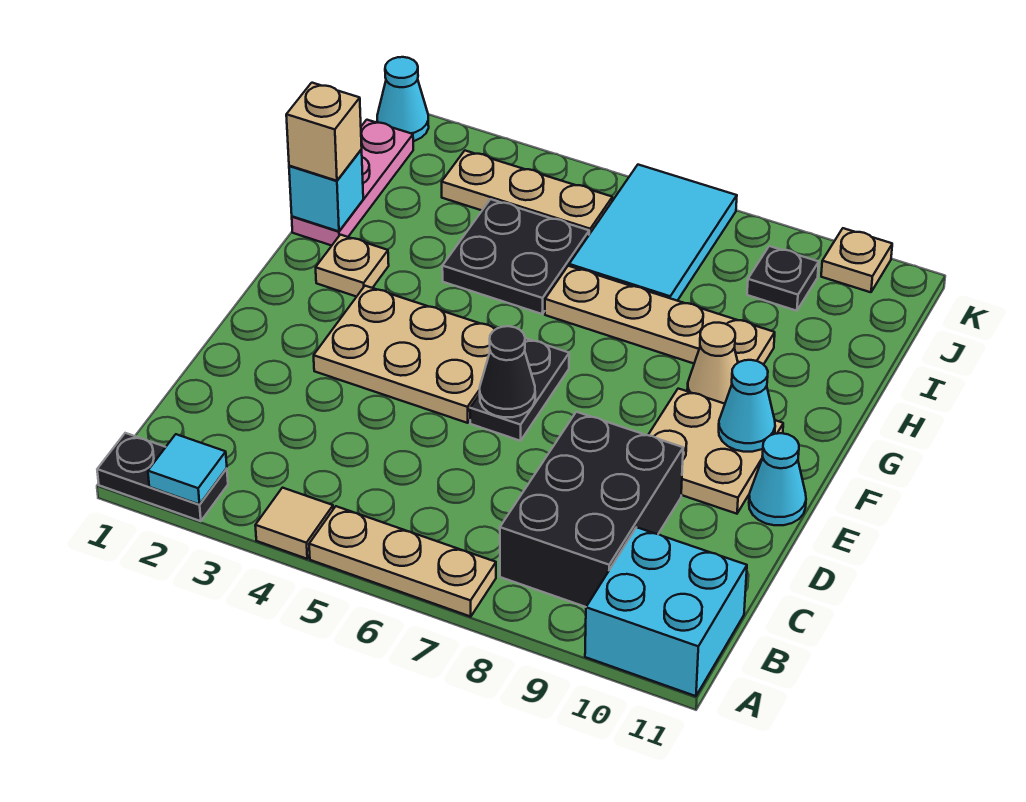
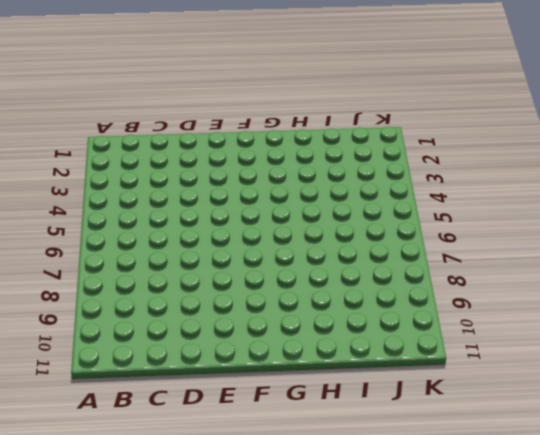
none -> black 1x2 plate [97,433,228,521]
none -> tan 1x1 tile [255,488,333,559]
none -> tan 1x3 plate [309,506,496,617]

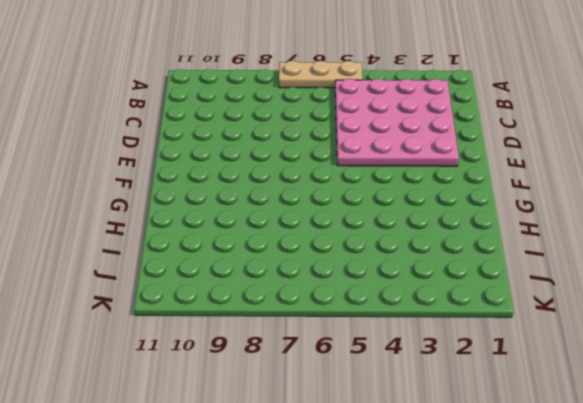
pink 4x4 plate [335,79,459,166] -> tan 2x3 plate [314,286,496,423]
none -> black 1x2 plate [97,433,228,521]
none -> tan 1x1 tile [255,488,333,559]
none -> cyan 2x2 brick [585,527,747,696]

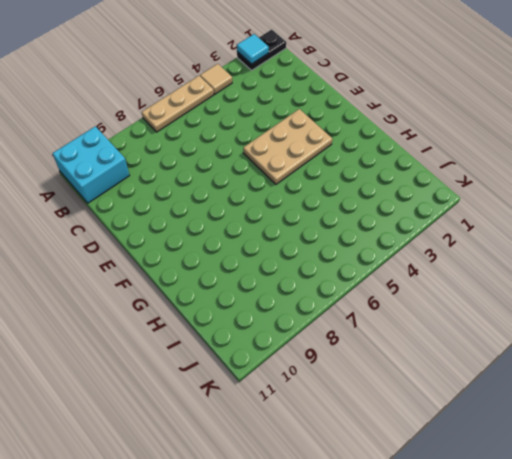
none -> black 2x3 brick [500,412,683,607]
none -> black 1x2 plate [470,338,569,441]
none -> tan 2x2 plate [648,389,783,514]

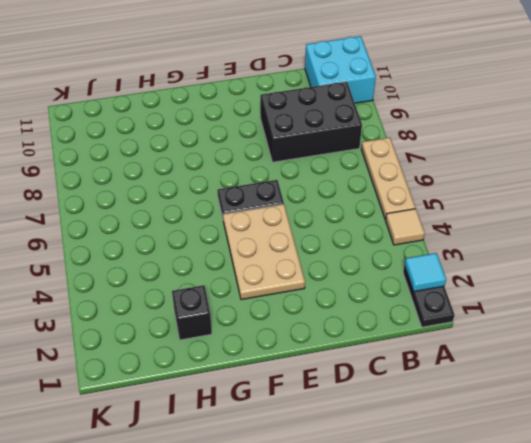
black 1x1 brick [172,285,212,340] -> none
none -> tan 2x2 plate [648,389,783,514]
none -> cyan 1x1 cone [749,433,806,525]
none -> tan 1x1 plate [316,235,389,297]

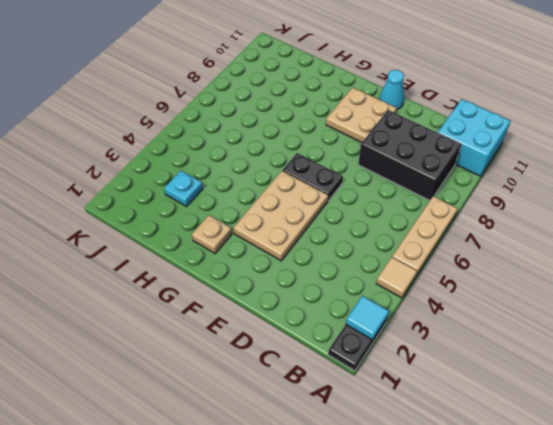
cyan 1x1 plate [164,171,203,206] -> none
none -> tan 1x1 cone [687,323,738,404]
none -> pink 1x3 plate [292,120,413,246]
none -> black 2x2 plate [442,199,589,314]

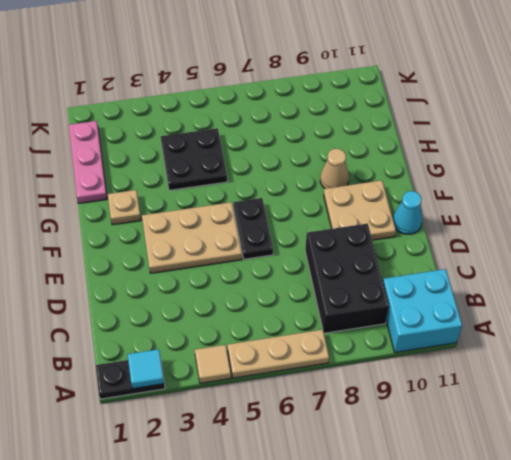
none -> tan 1x4 plate [545,266,775,365]
none -> cyan 2x3 tile [569,165,737,301]
none -> tan 1x3 plate [442,151,612,234]

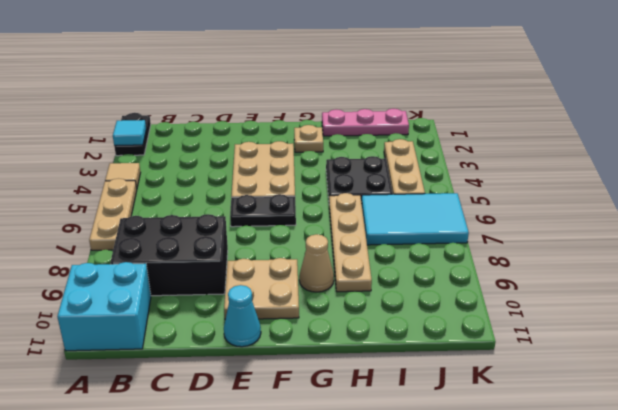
none -> black 1x1 plate [747,246,819,311]
none -> cyan 1x1 cone [377,57,429,141]
none -> tan 1x1 plate [821,228,892,292]

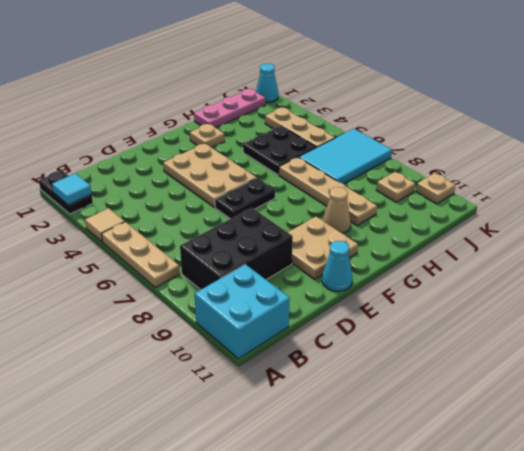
tan 1x1 plate [376,172,415,202] -> black 1x1 plate [747,246,819,311]
none -> black 1x1 cone [480,326,535,417]
none -> cyan 1x1 cone [719,360,775,452]
none -> cyan 1x1 brick [289,150,363,231]

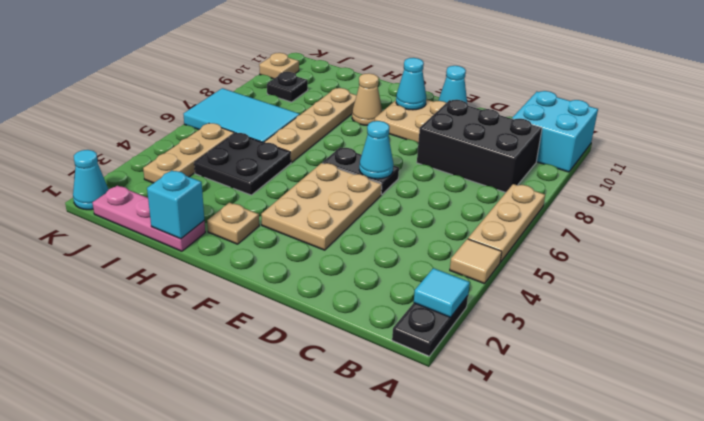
cyan 1x1 cone [359,121,393,179] -> black 1x1 cone [480,326,535,417]
none -> tan 1x1 brick [286,83,362,181]

